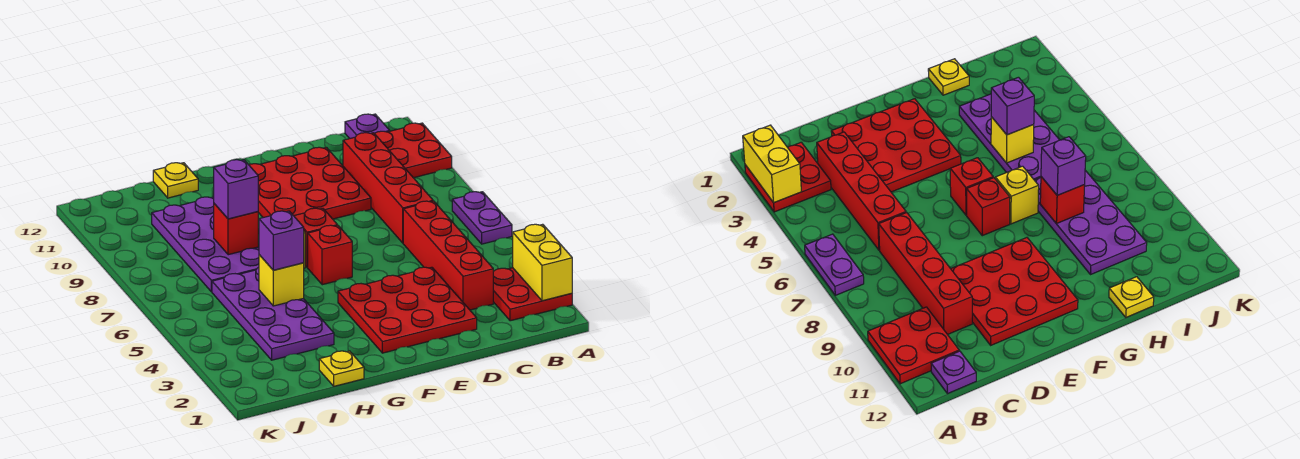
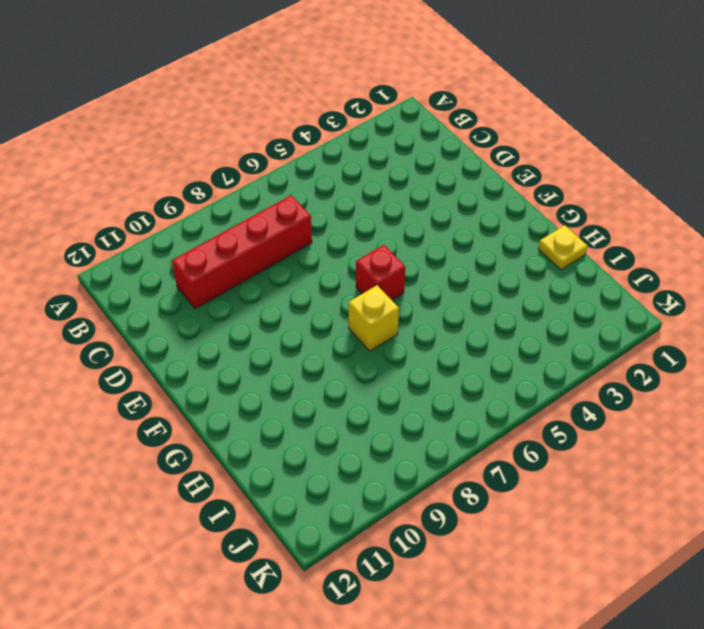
none -> red 2x2 plate [493,268,572,321]
none -> purple 1x2 plate [452,192,512,244]
none -> red 2x2 plate [374,123,452,178]

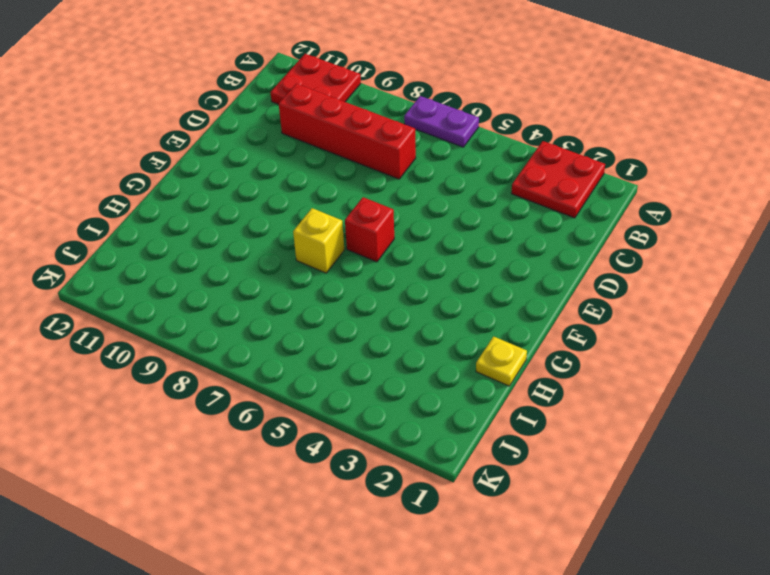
none -> purple 1x1 plate [345,114,389,139]
none -> red 1x4 brick [403,201,493,310]
none -> red 3x3 plate [338,267,477,353]

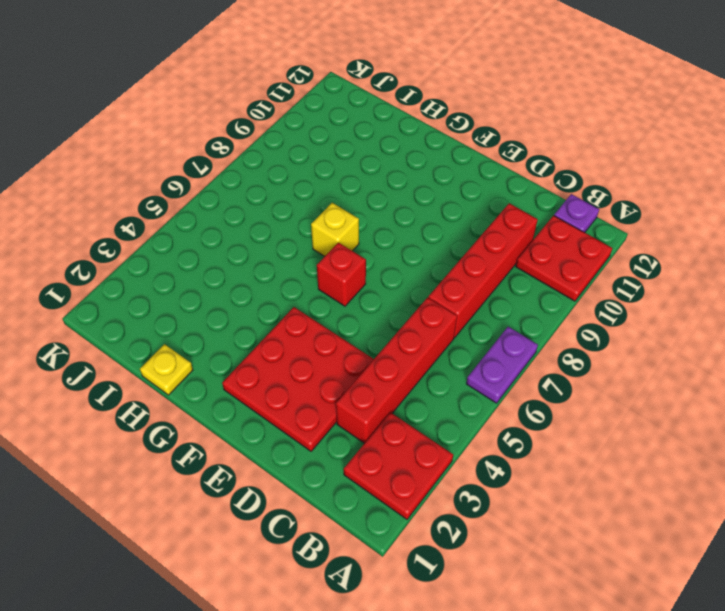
none -> red 3x3 plate [249,147,371,219]
none -> red 1x1 brick [294,208,337,267]
none -> purple 2x4 plate [212,267,334,360]

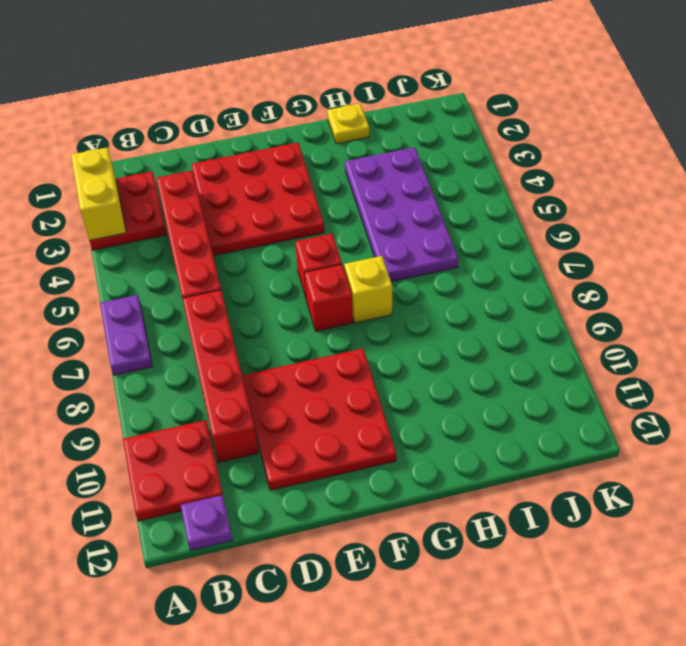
none -> purple 2x4 plate [152,197,259,292]
none -> yellow 1x1 plate [153,163,198,198]
none -> yellow 1x1 brick [259,255,304,306]

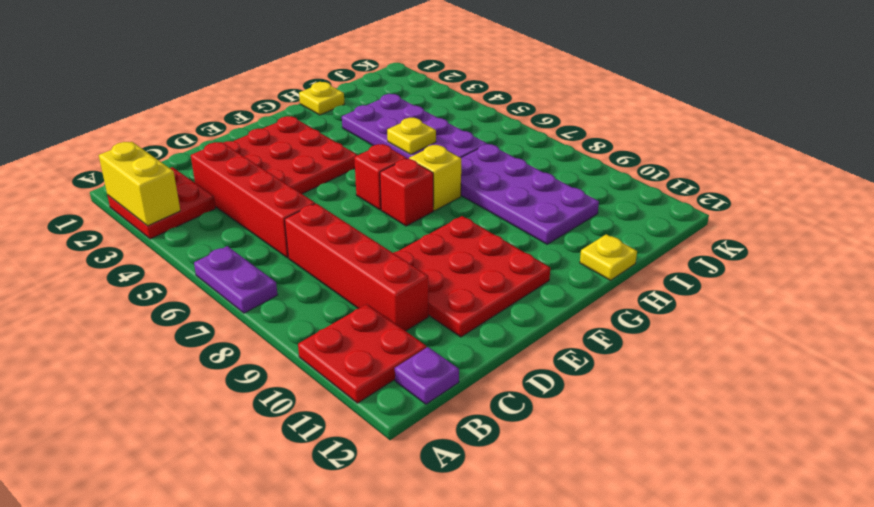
yellow 1x1 plate [387,118,436,154] -> yellow 1x1 brick [259,255,304,306]
none -> red 1x1 brick [214,204,258,255]
none -> purple 1x1 brick [259,211,304,270]
none -> purple 1x1 brick [214,160,258,219]

